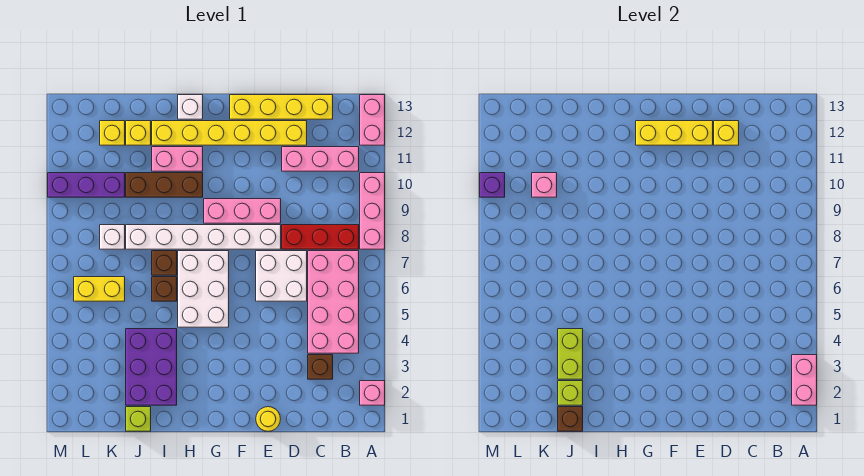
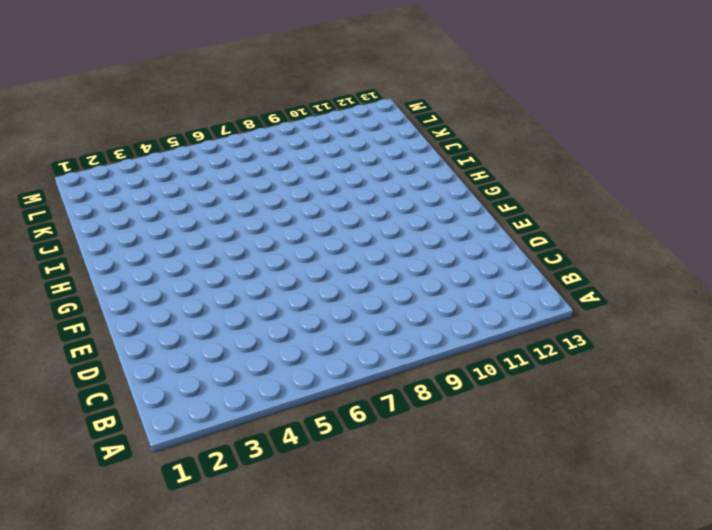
none -> pink 1x1 brick [360,381,385,405]
none -> pink 1x3 brick [360,173,385,249]
none -> pink 1x2 brick [360,95,385,145]
none -> pink 2x4 brick [308,251,359,353]

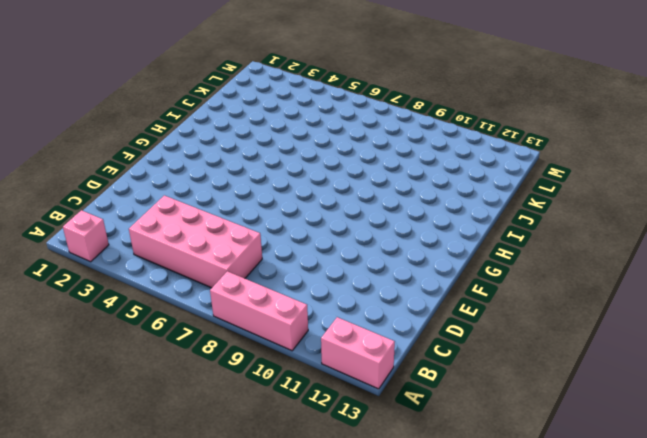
none -> red 1x3 brick [282,225,359,249]
none -> pink 1x3 brick [282,147,359,171]
none -> brown 1x1 brick [308,355,333,379]
none -> yellow 1x4 brick [230,95,333,119]

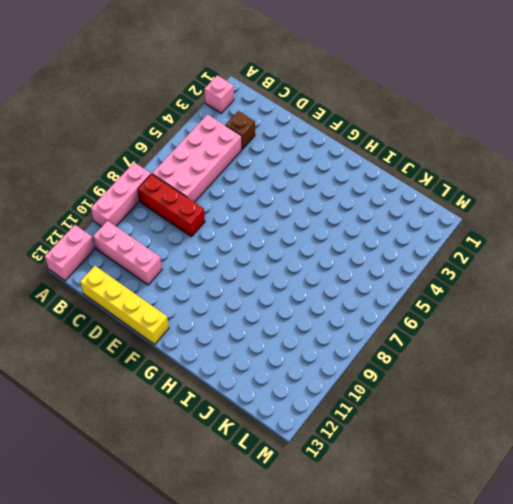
none -> white 2x2 brick [256,251,307,301]
none -> yellow 1x6 brick [152,121,307,145]
none -> yellow 1x1 round brick [256,407,280,431]
none -> white 1x6 brick [126,225,281,249]

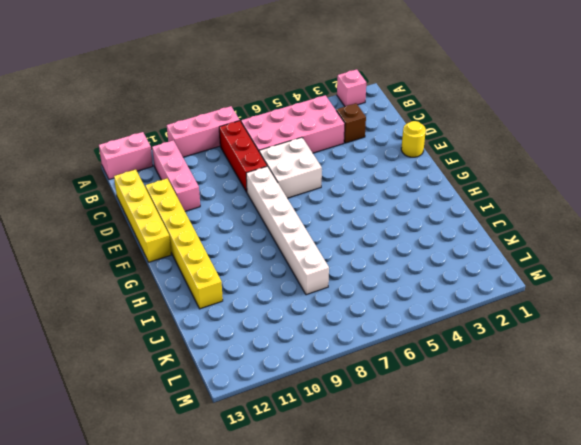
none -> pink 1x3 brick [204,199,281,223]
none -> white 2x3 brick [178,251,229,327]
none -> brown 1x3 brick [126,173,203,197]
none -> pink 1x2 brick [152,147,203,171]

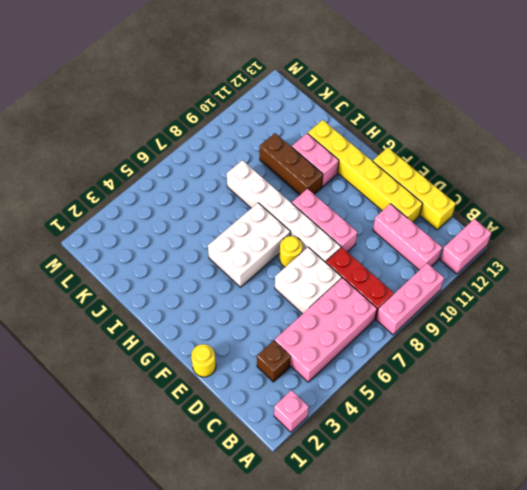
yellow 1x1 round brick [280,236,302,267] -> none
none -> white 1x1 brick [178,95,203,119]
none -> purple 2x3 brick [126,329,177,405]
none -> brown 1x1 brick [152,277,177,301]
none -> brown 1x1 brick [152,251,177,275]

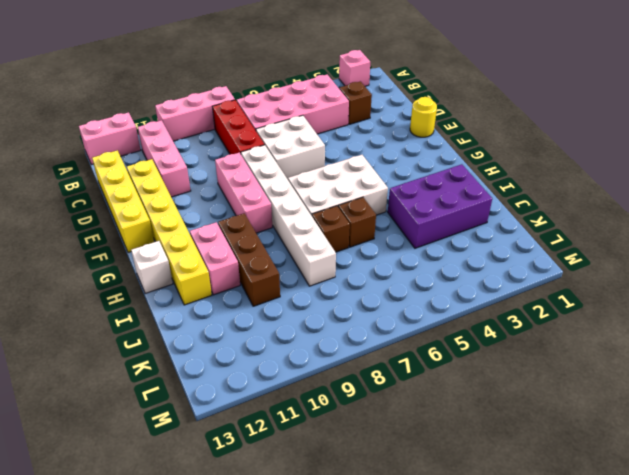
none -> lime 1x1 brick [126,407,151,431]
none -> yellow 1x1 brick [126,121,151,145]
none -> yellow 1x2 brick [74,277,125,301]
none -> white 1x1 brick [100,225,125,249]

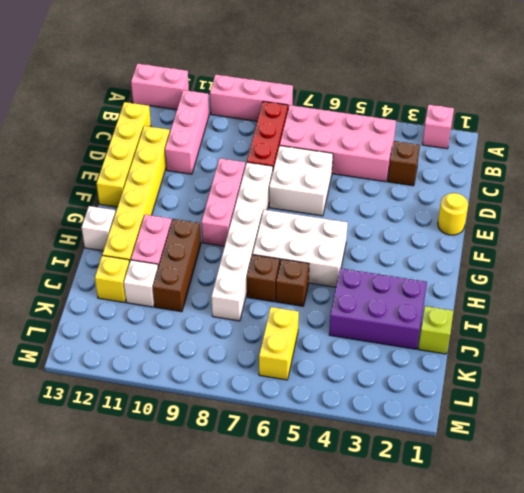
white 1x1 brick [124,260,158,307] -> white 1x1 brick moved to [100,225,125,249]
none -> purple 1x3 brick [48,173,125,197]
none -> yellow 1x1 brick [100,121,125,145]
none -> pink 1x2 brick [792,355,817,405]
none -> yellow 1x1 brick [714,121,739,145]

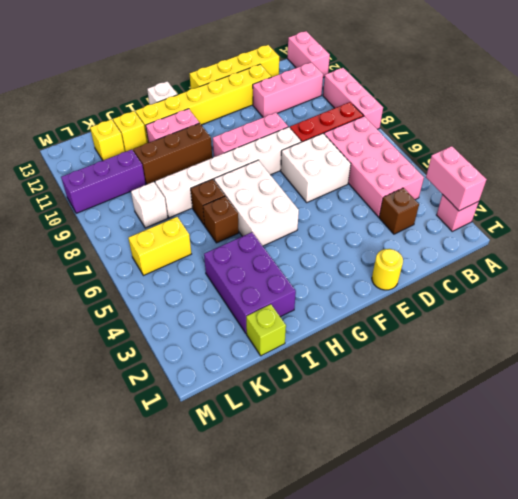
none -> yellow 1x1 brick [714,121,739,145]
none -> yellow 1x3 brick [636,121,713,145]
none -> brown 1x1 brick [558,407,583,431]
none -> lime 1x1 brick [558,381,583,405]

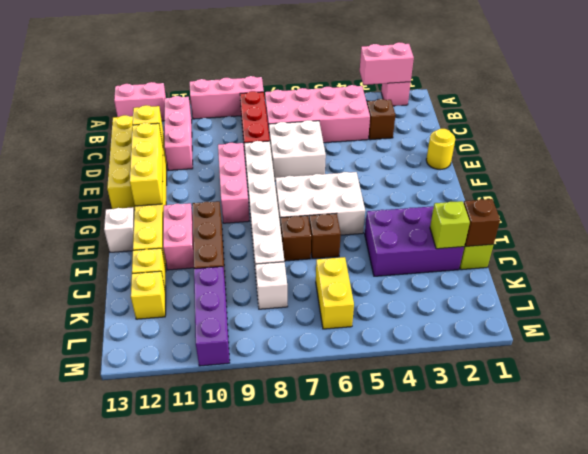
none -> lime 1x2 brick [558,329,583,379]
none -> pink 1x1 brick [532,173,557,197]
none -> purple 1x1 brick [480,173,505,197]

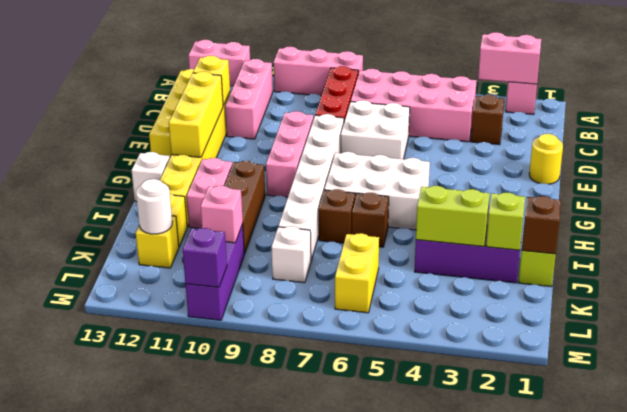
white 1x1 round brick [136,179,172,234] -> none

